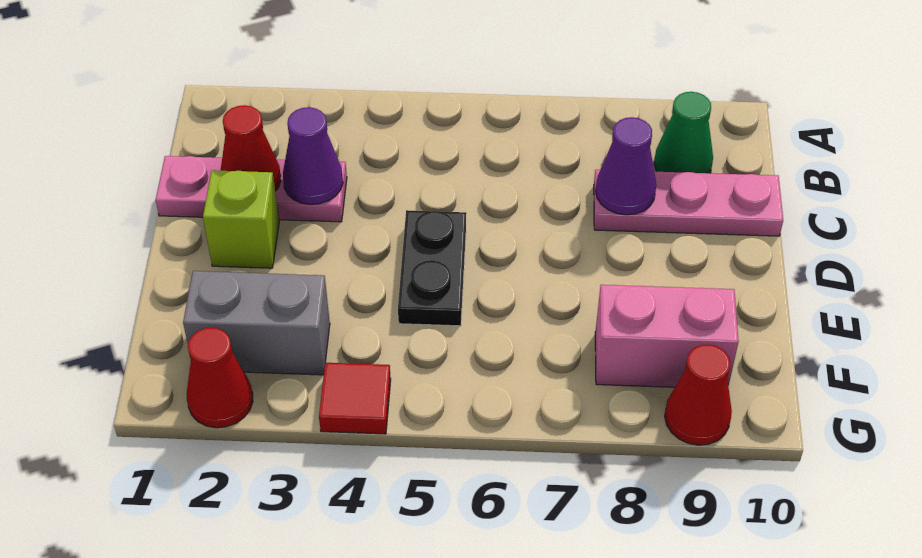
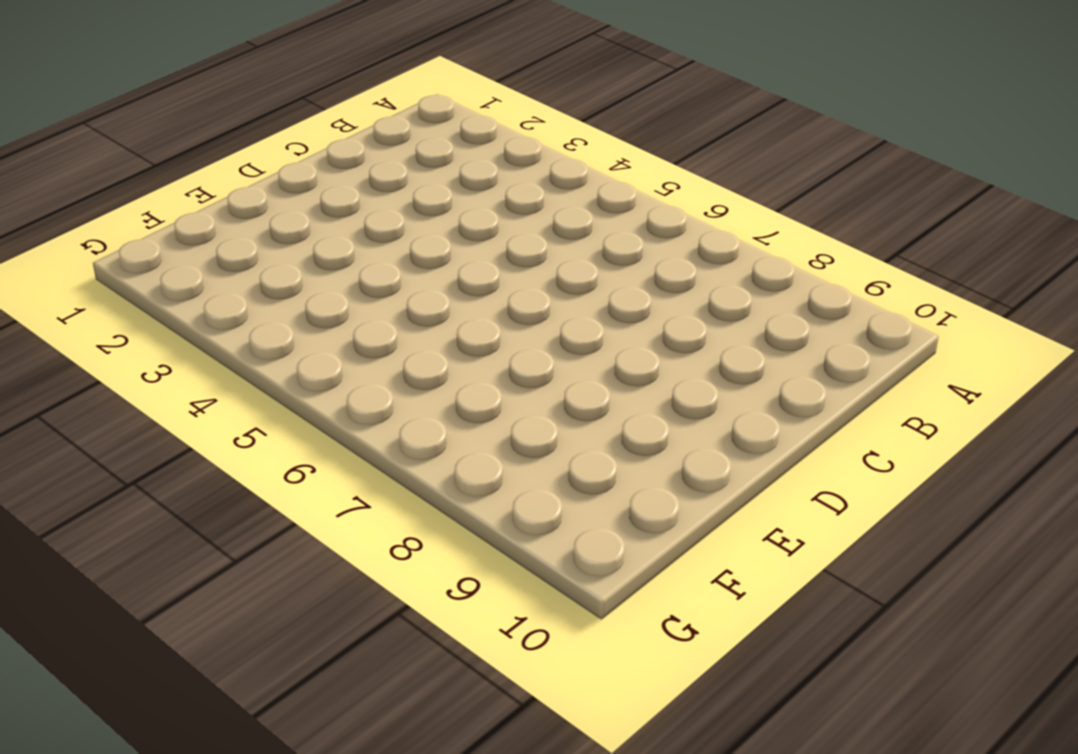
none -> green 1x1 cone [654,92,713,173]
none -> pink 1x3 plate [156,156,347,222]
none -> pink 1x3 plate [594,170,783,236]

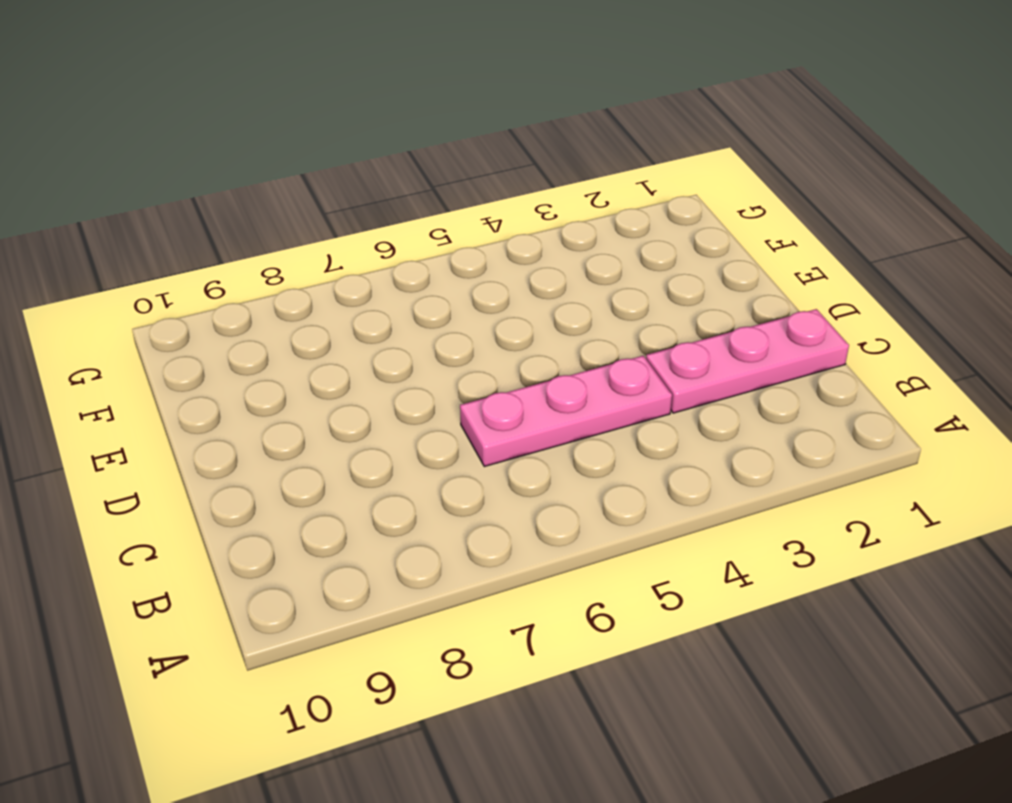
pink 1x3 plate [460,356,672,467] -> pink 1x3 plate moved to [594,170,783,236]
none -> green 1x1 cone [654,92,713,173]
none -> lime 1x1 brick [203,170,279,268]
none -> black 1x2 plate [398,210,466,326]

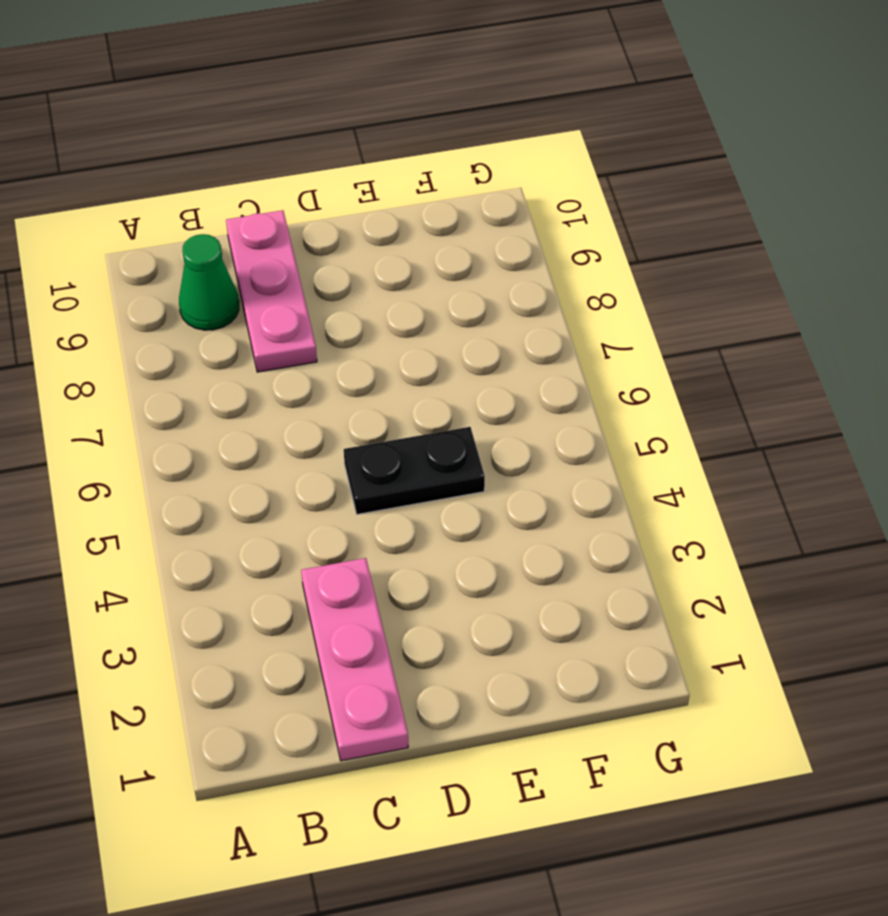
none -> lime 1x1 brick [203,170,279,268]
none -> grey 1x2 brick [183,271,330,375]
none -> pink 1x2 brick [595,285,739,387]

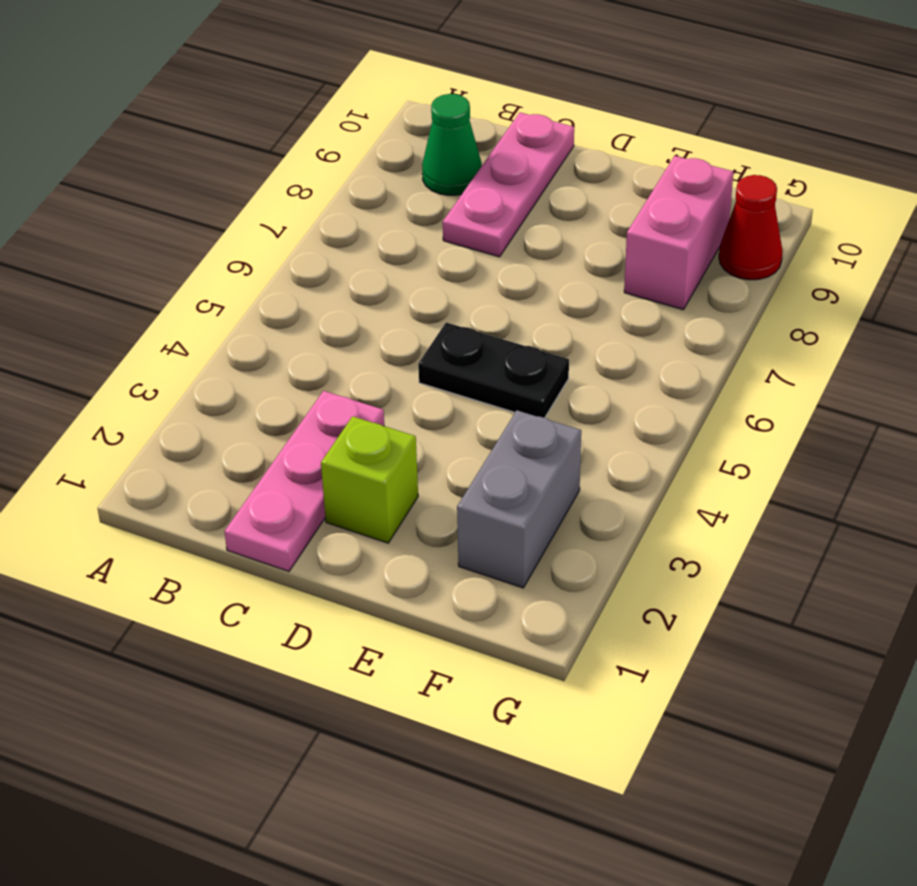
none -> red 1x1 cone [187,328,253,428]
none -> red 1x1 tile [319,363,391,434]
none -> red 1x1 cone [221,105,281,191]

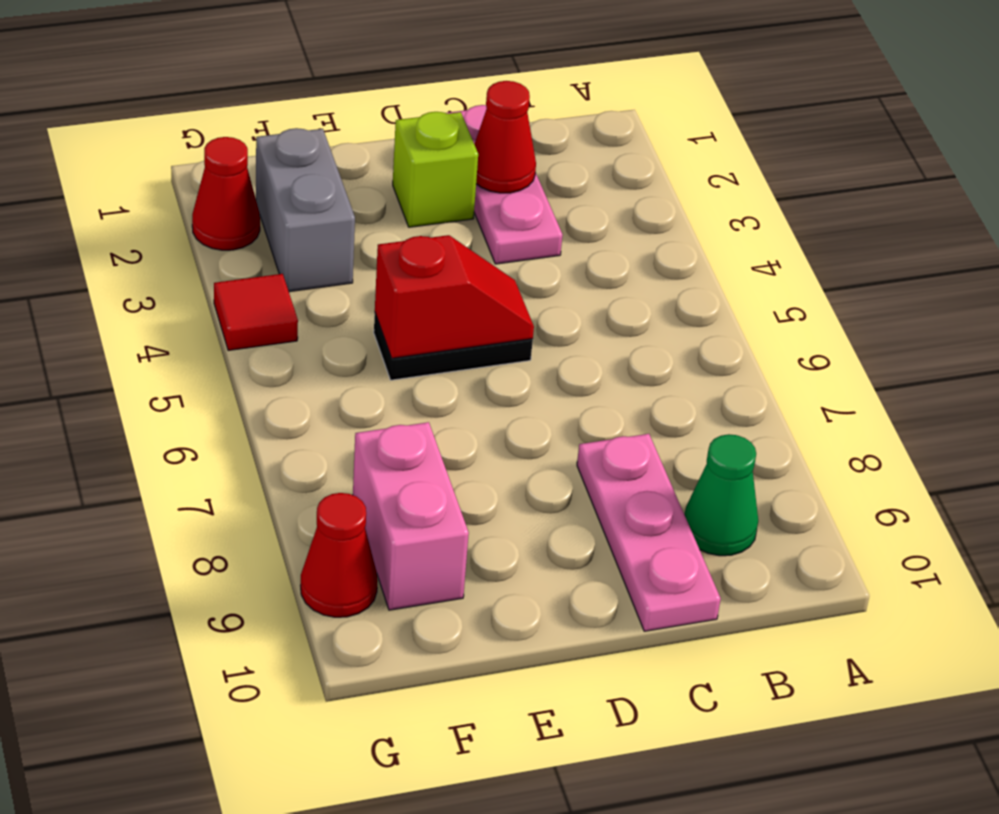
red 1x2 slope [375,235,534,358] -> none
none -> purple 1x1 cone [283,107,343,204]
none -> purple 1x1 cone [596,117,656,215]

